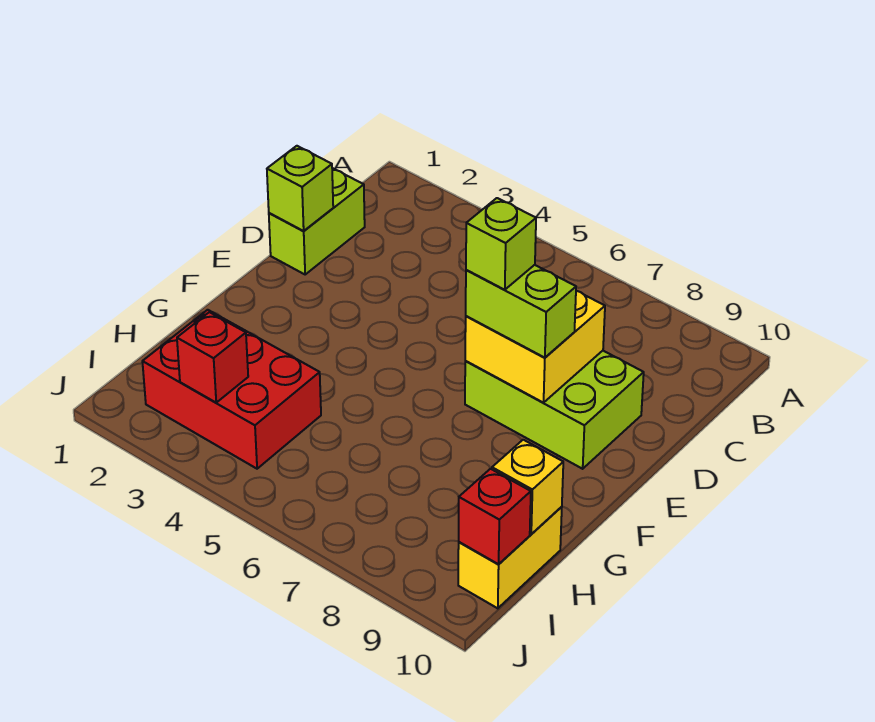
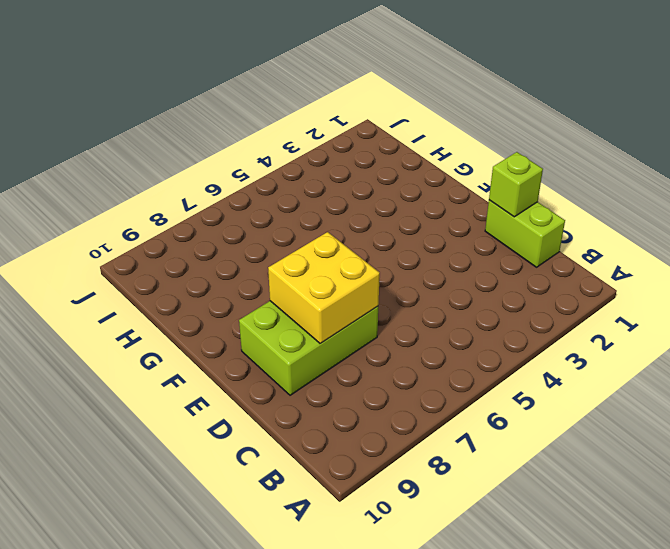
none -> red 2x3 brick [142,310,321,469]
none -> yellow 1x2 brick [458,507,562,608]

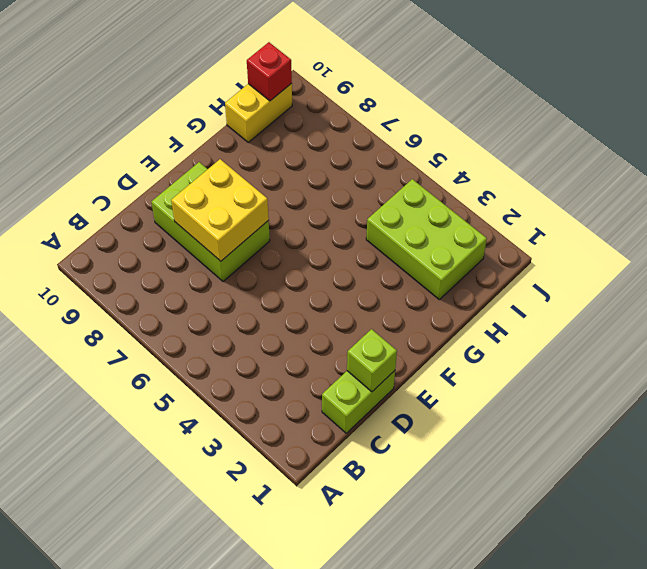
lime 2x3 brick [366,179,487,300] -> red 2x3 brick [142,310,321,469]
none -> yellow 1x1 brick [492,440,563,534]
none -> red 1x1 brick [177,312,248,402]

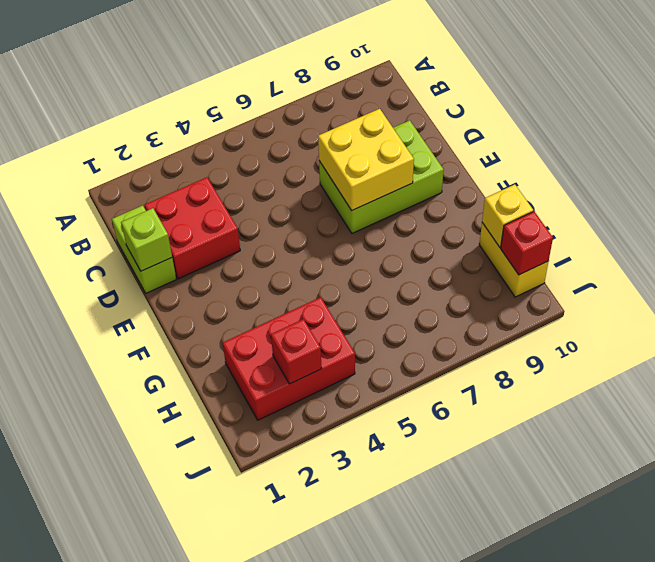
red 2x2 brick [145,177,240,279] -> none
none -> lime 1x2 brick [466,265,576,358]
none -> lime 1x1 brick [466,198,536,290]

